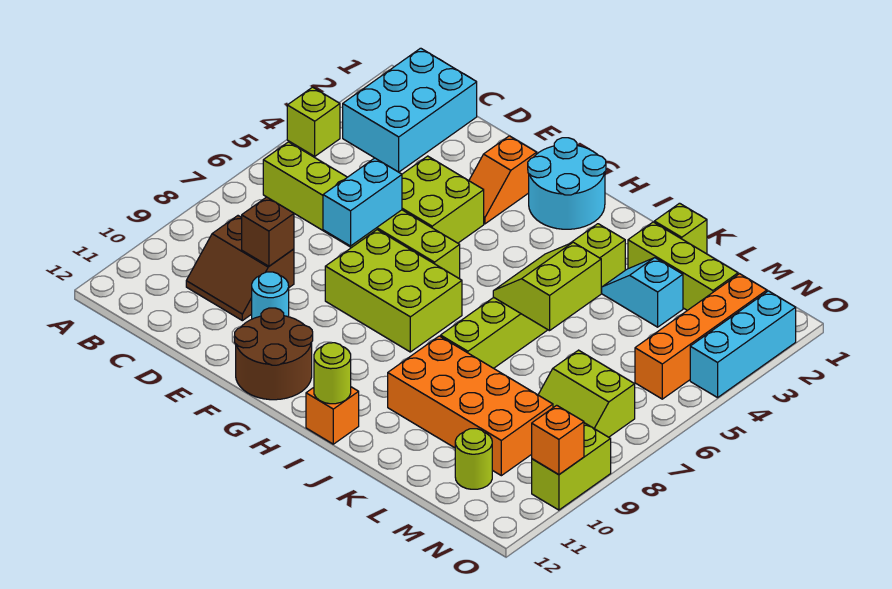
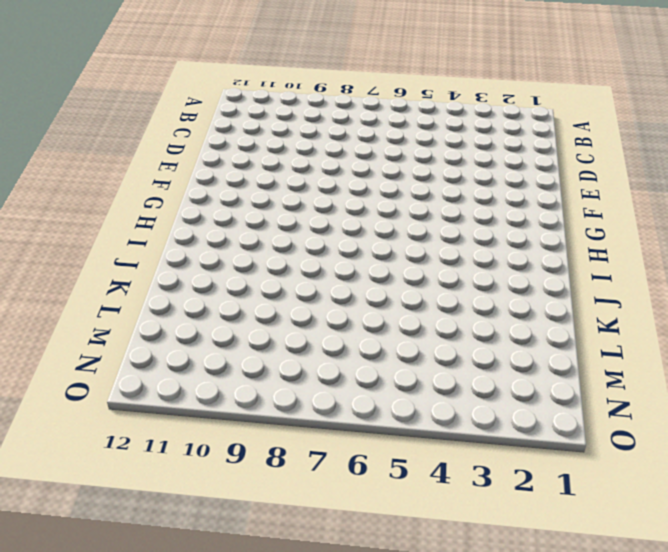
none -> lime 1x1 brick [287,87,340,156]
none -> cyan 2x3 brick [343,48,477,172]
none -> lime 1x6 brick [263,142,460,279]

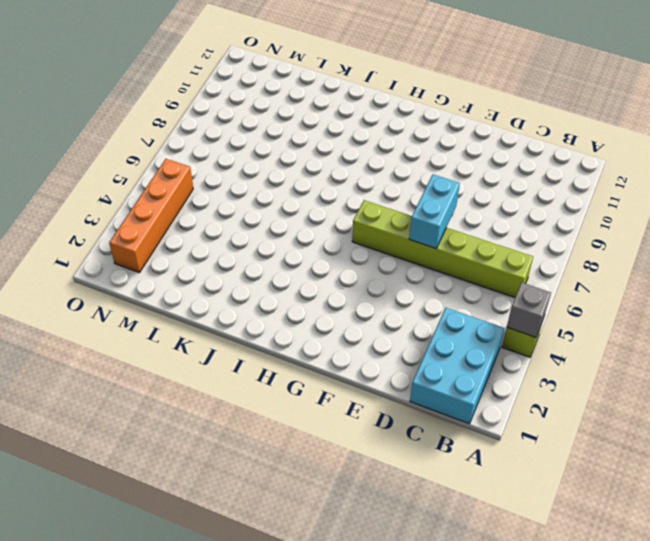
grey 1x1 brick [507,283,551,337] -> none
none -> brown 2x2 slope [186,216,294,321]
none -> lime 2x2 brick [402,156,484,243]
none -> cyan 1x1 round brick [252,272,289,319]

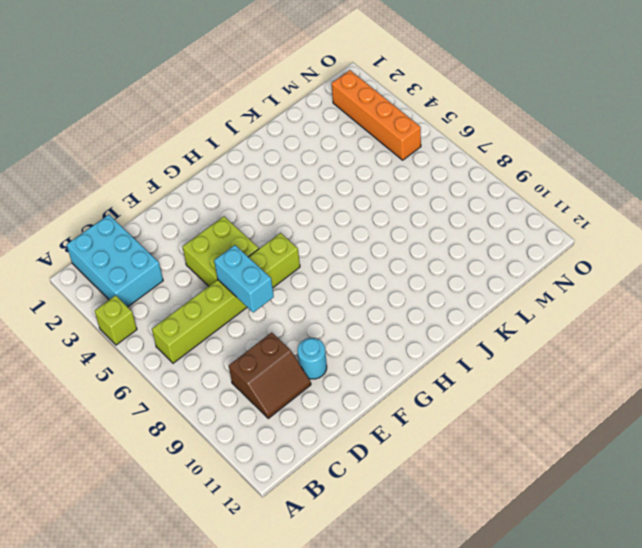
none -> orange 1x2 slope [469,136,537,224]
none -> lime 2x3 brick [325,230,462,352]
none -> brown 2x2 round brick [235,308,313,400]

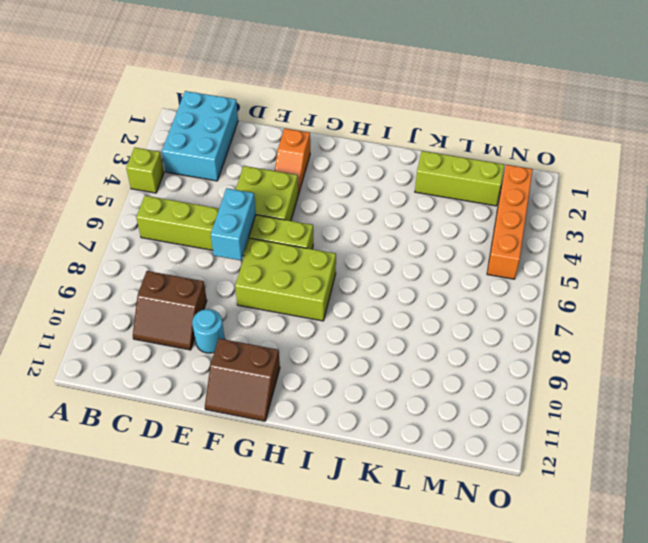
brown 2x2 slope [205,339,280,421] -> brown 2x2 round brick [235,308,313,400]
none -> cyan 2x2 round brick [528,138,606,229]
none -> orange 1x1 brick [306,387,359,444]
none -> lime 1x6 brick [441,224,625,368]

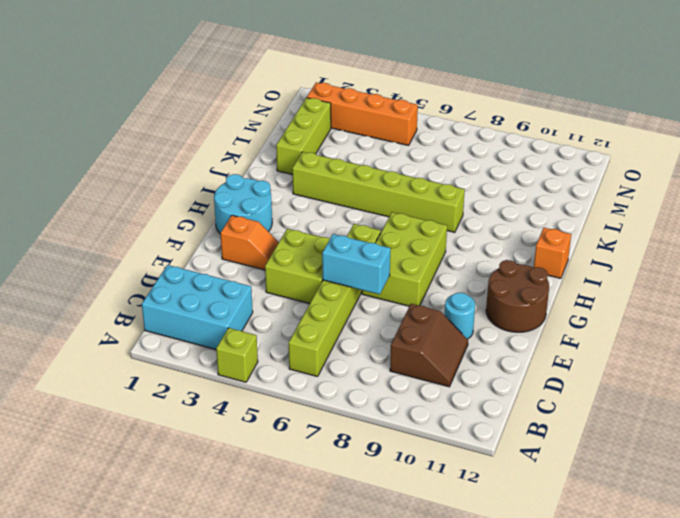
none -> orange 2x4 brick [388,336,553,476]
none -> lime 1x1 brick [654,203,707,254]
none -> cyan 1x2 slope [602,258,683,327]

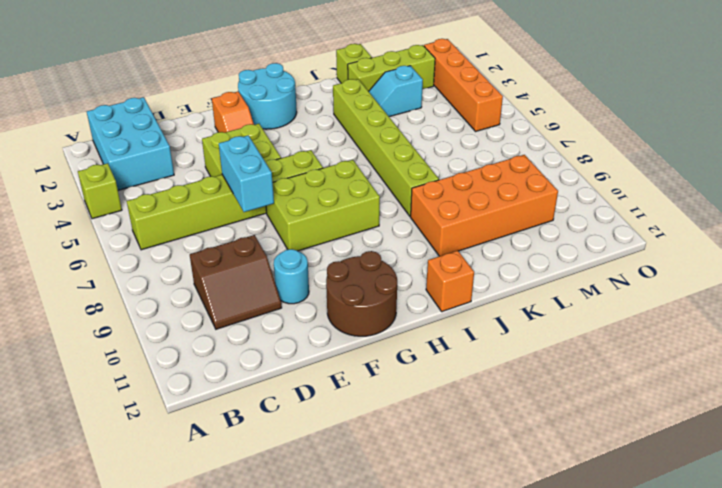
none -> lime 2x2 slope [538,350,635,437]
none -> lime 1x1 round brick [455,429,492,489]
none -> cyan 1x3 brick [690,291,796,398]

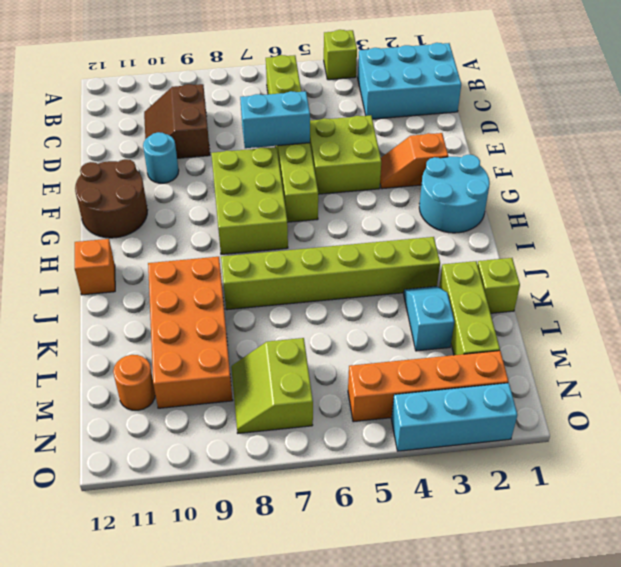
orange 1x1 round brick [113,355,155,410] -> lime 1x1 round brick [455,429,492,489]
none -> lime 1x2 brick [532,423,611,510]
none -> brown 1x1 brick [242,197,294,266]
none -> lime 1x1 round brick [314,343,351,404]

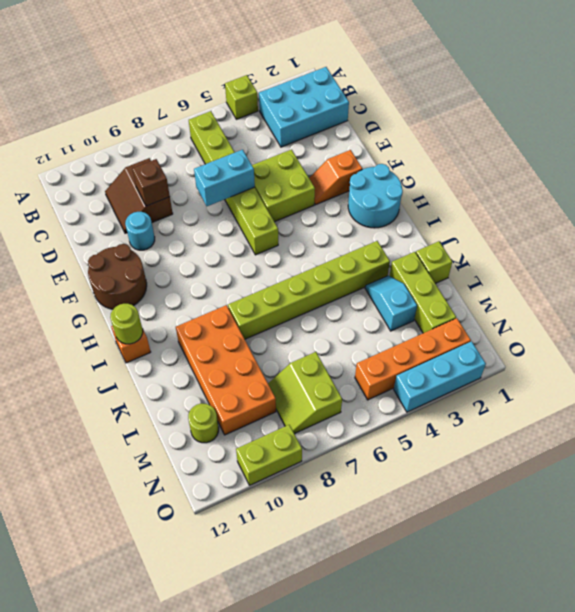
none -> lime 2x3 brick [325,230,462,352]
none -> lime 2x2 slope [493,242,601,331]
none -> orange 1x1 brick [532,405,584,475]

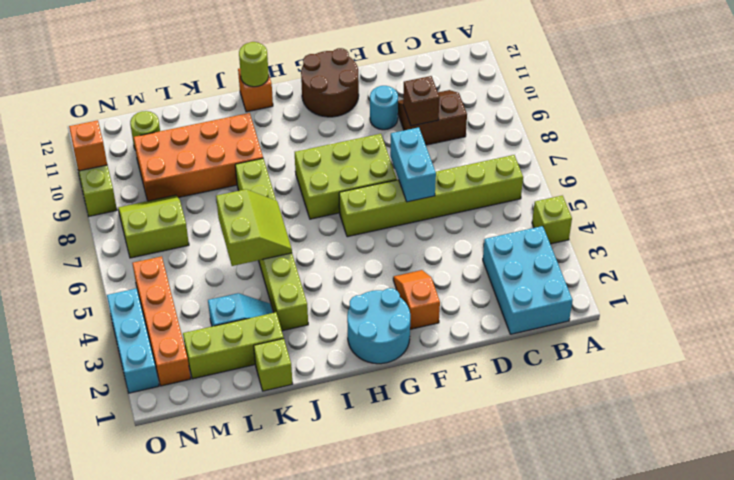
none -> lime 2x2 brick [402,156,484,243]

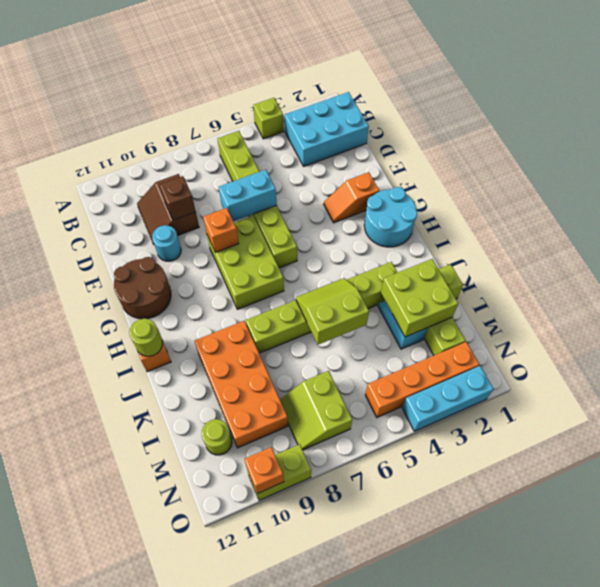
orange 1x1 brick [203,208,239,253] -> none
lime 2x2 brick [381,259,458,337] -> lime 2x2 brick moved to [402,156,484,243]

